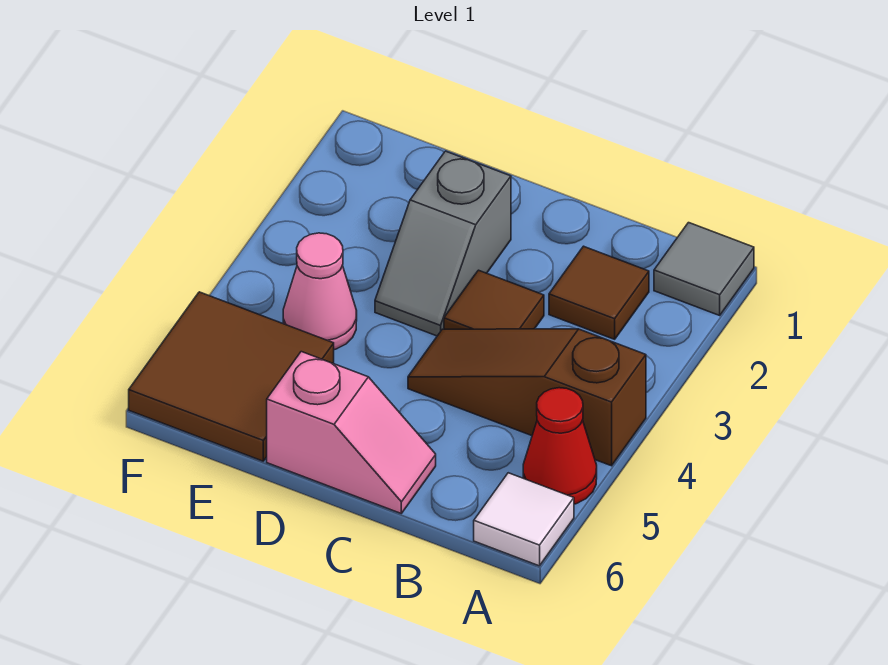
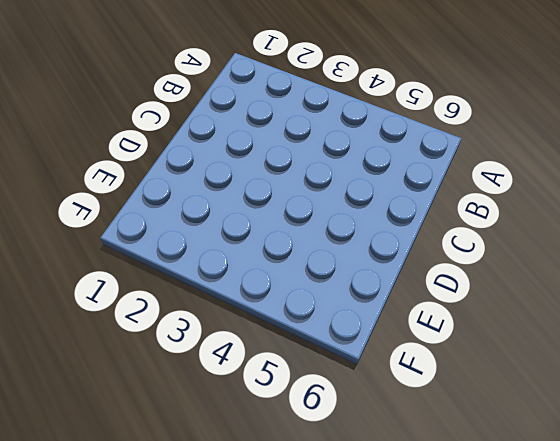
none -> grey 1x1 tile [654,223,754,315]
none -> brown 1x3 slope [408,329,646,466]

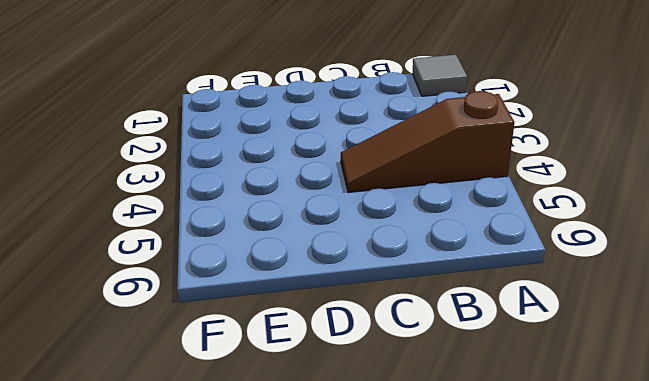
none -> red 1x1 cone [523,388,597,504]
none -> white 1x1 tile [474,473,574,566]

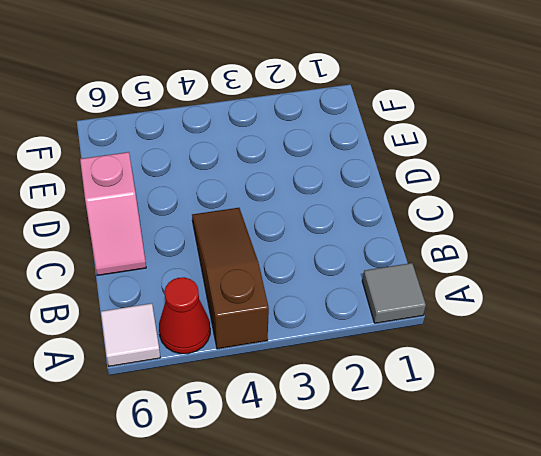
none -> brown 1x1 tile [549,246,649,339]
none -> brown 1x1 tile [444,270,544,329]

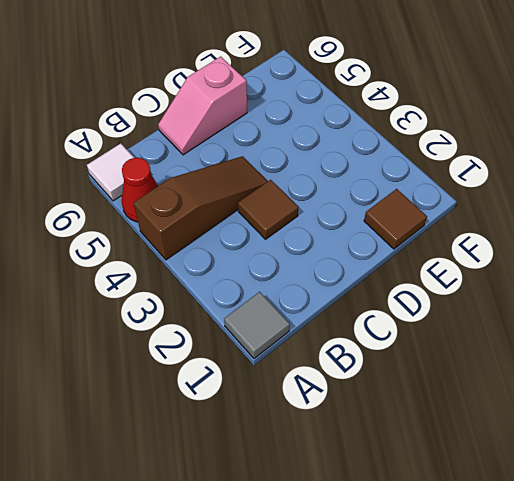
brown 1x1 tile [364,189,427,249] -> brown 1x1 tile moved to [549,246,649,339]
none -> grey 1x2 slope [375,151,511,336]
none -> pink 1x1 cone [283,233,357,350]

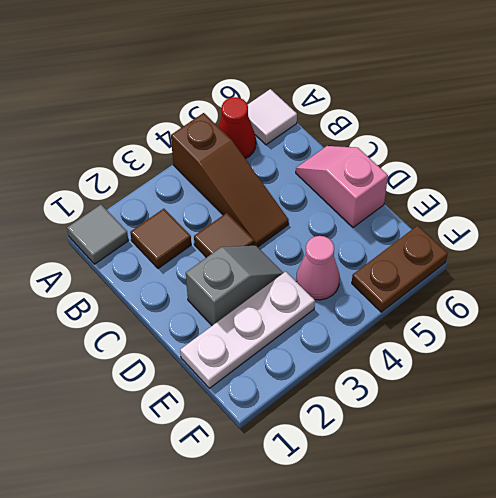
white 1x3 plate [180,272,315,388] -> none
brown 1x2 plate [352,225,448,312] -> brown 2x2 tile [129,292,334,461]

